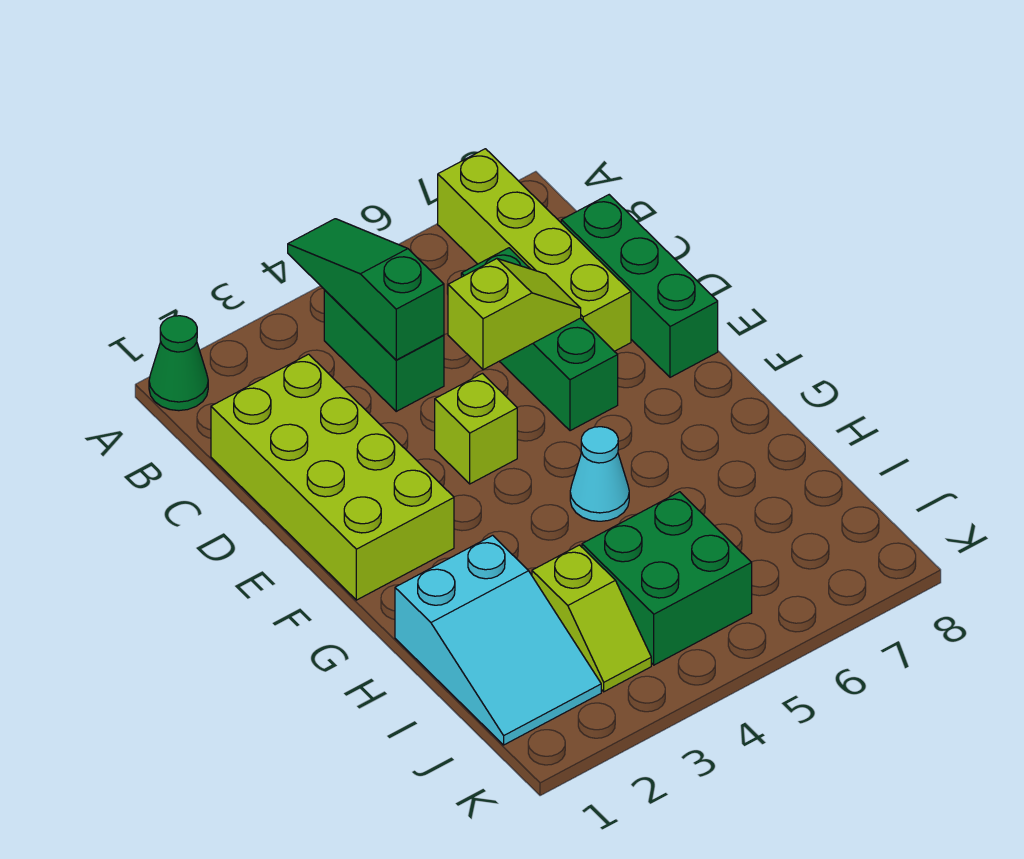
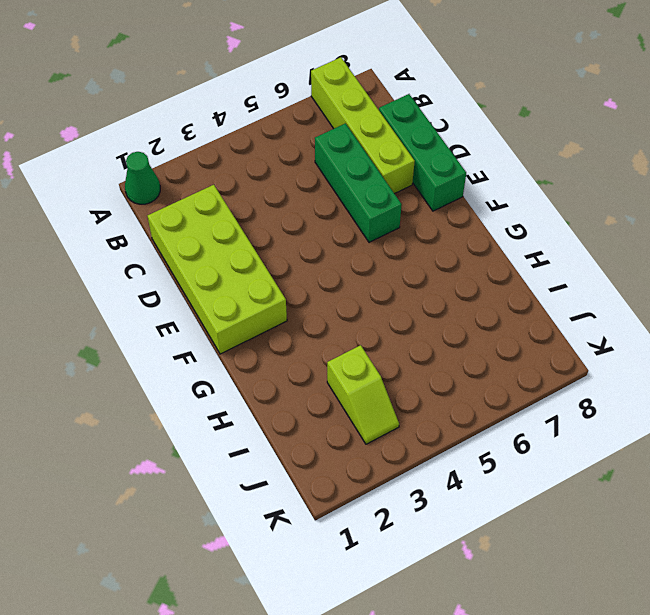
none -> green 1x2 brick [324,290,444,411]
none -> lime 1x1 brick [435,374,517,484]
none -> cyan 1x1 cone [570,427,629,521]

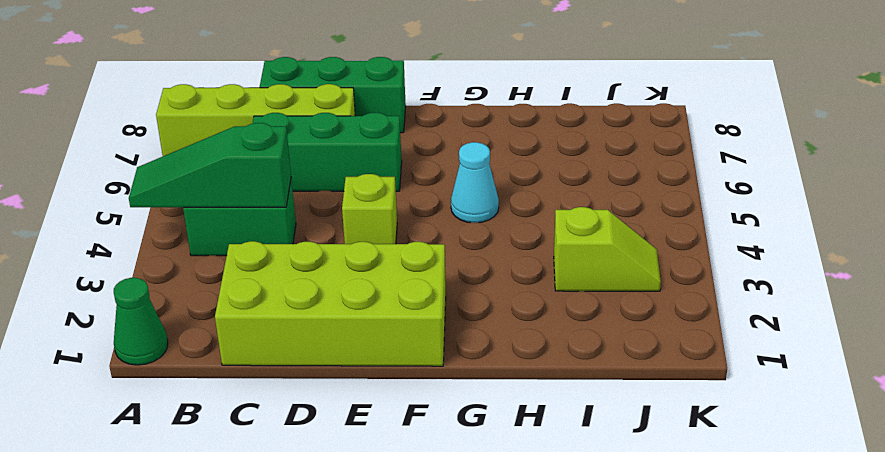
none -> cyan 2x3 slope [395,535,601,745]
none -> green 2x2 brick [582,492,752,665]
none -> lime 1x2 slope [448,259,581,370]

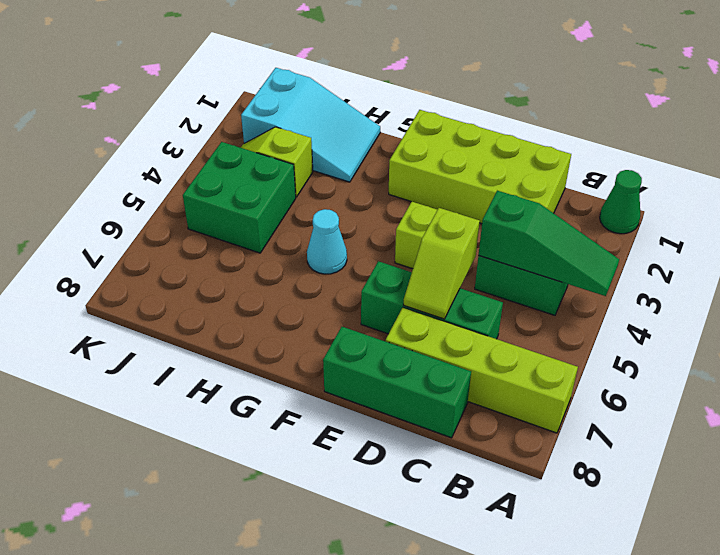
cyan 2x3 slope [241,68,380,182] -> cyan 2x3 slope turned to [395,535,601,745]

